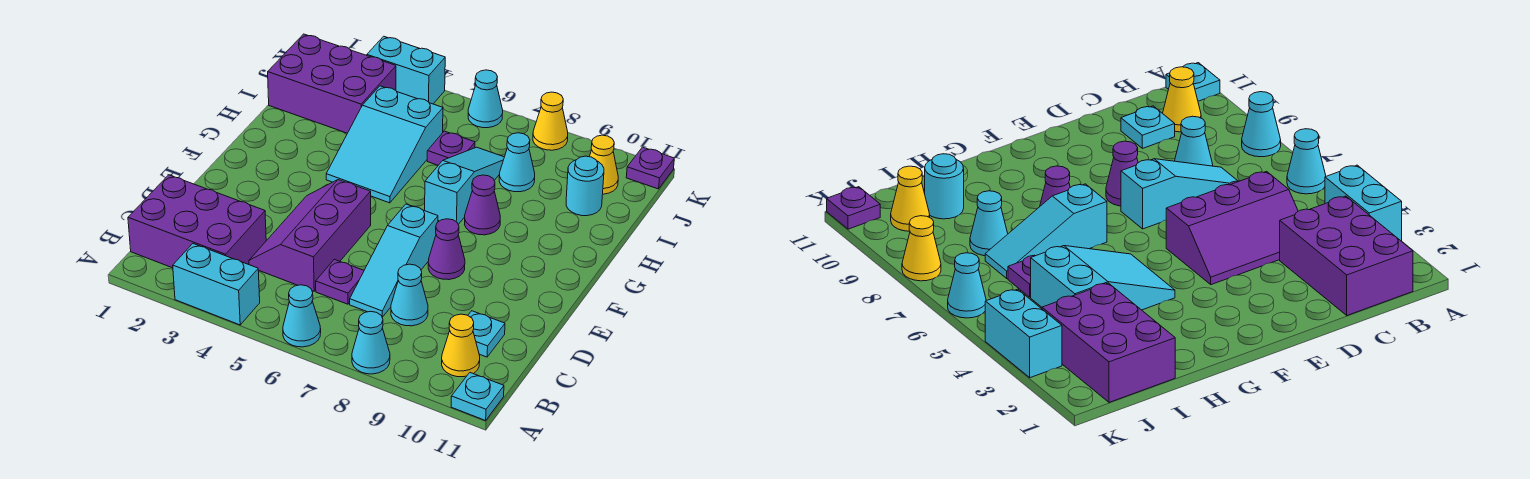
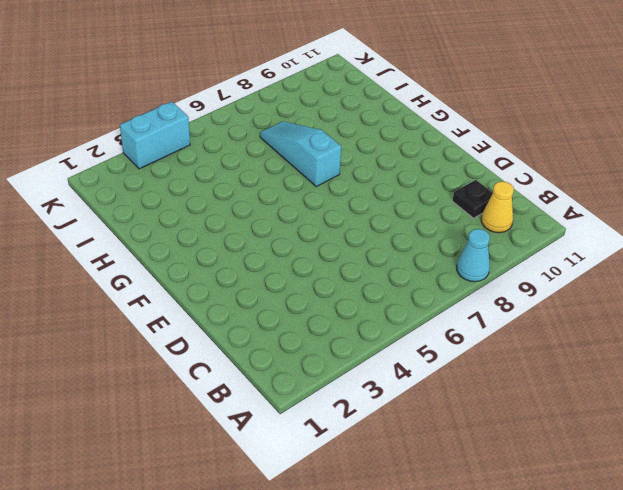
black 1x1 plate [452,180,493,218] -> cyan 1x1 plate [468,311,505,357]
none -> cyan 1x2 brick [173,244,260,325]
none -> cyan 1x1 cone [283,285,321,347]
none -> cyan 1x1 plate [451,373,504,421]

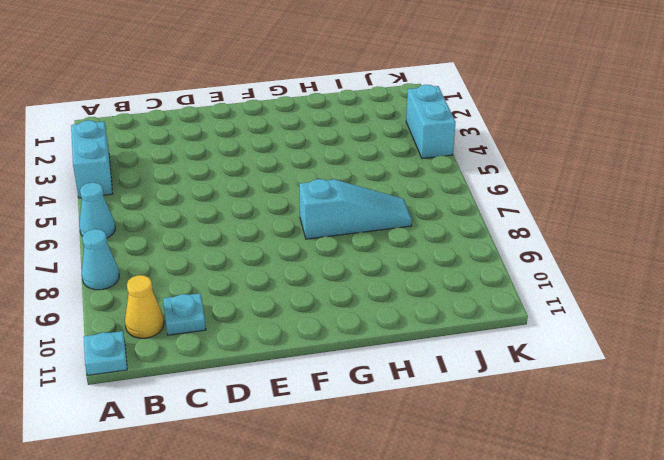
none -> purple 2x3 brick [128,175,266,268]
none -> purple 2x3 slope [249,180,371,291]
none -> purple 1x1 plate [316,259,364,304]

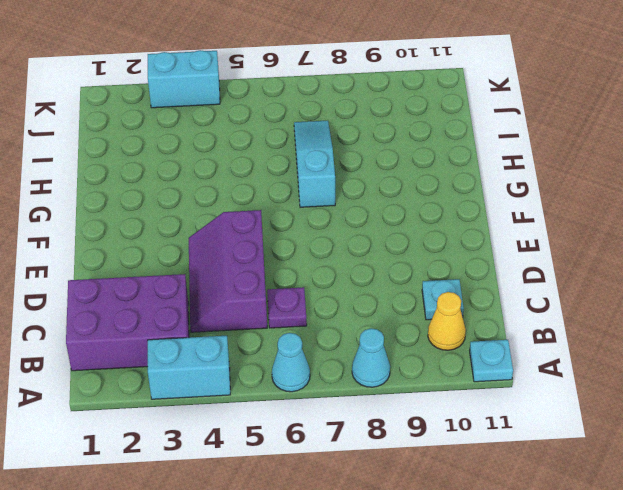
none -> cyan 1x3 slope [350,204,438,317]
none -> cyan 1x1 cone [391,264,428,326]
none -> purple 1x1 cone [428,219,465,280]

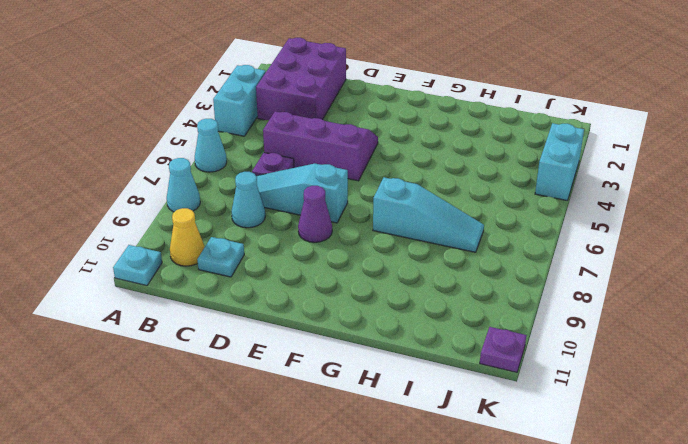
none -> cyan 2x3 slope [326,86,443,203]
none -> purple 1x1 cone [465,175,500,235]
none -> purple 2x3 brick [268,34,396,133]

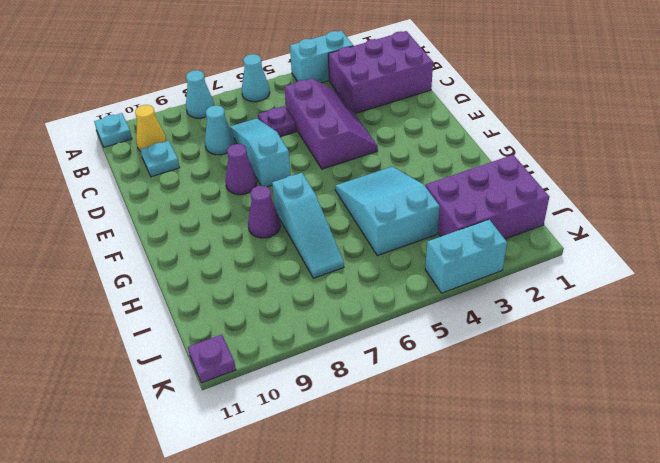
none -> purple 1x1 plate [427,131,475,165]
none -> cyan 1x1 cone [499,133,535,192]
none -> cyan 1x1 round brick [566,156,604,216]

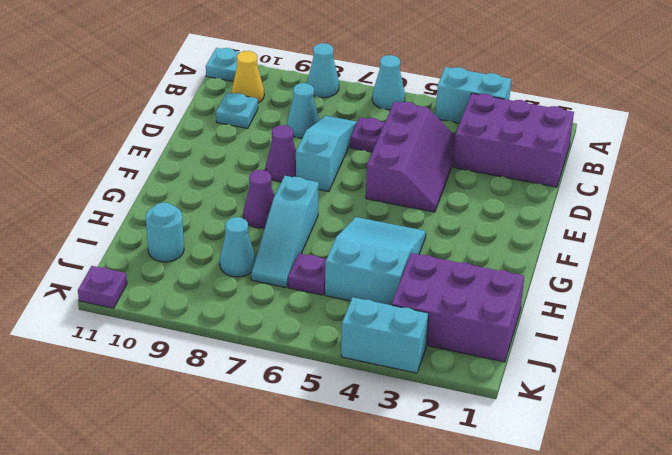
none -> yellow 1x1 cone [589,135,618,194]
none -> cyan 1x1 cone [468,70,503,128]
none -> yellow 1x1 cone [533,92,568,150]

